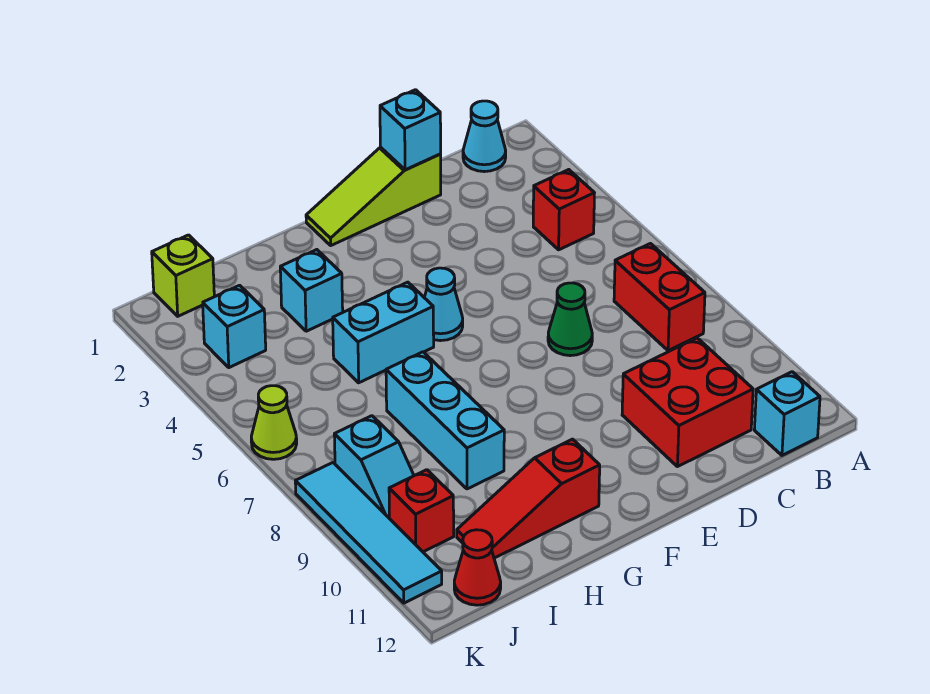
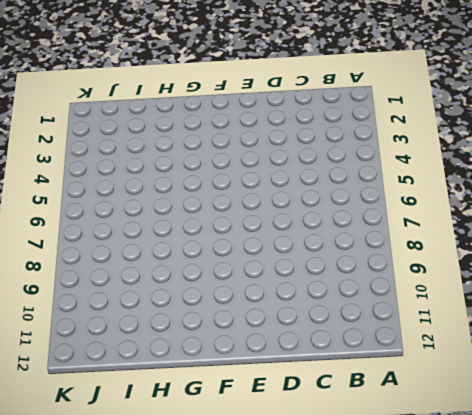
none -> cyan 1x1 cone [463,101,506,172]
none -> red 1x1 brick [533,170,594,250]
none -> red 1x2 brick [614,244,705,351]

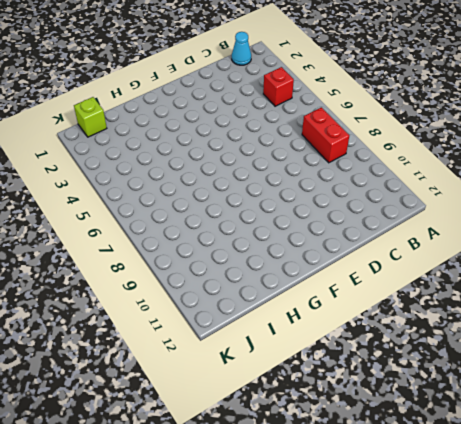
none -> cyan 1x1 brick [754,372,820,455]
none -> red 2x2 brick [622,338,753,467]
none -> lime 1x3 slope [306,147,441,245]

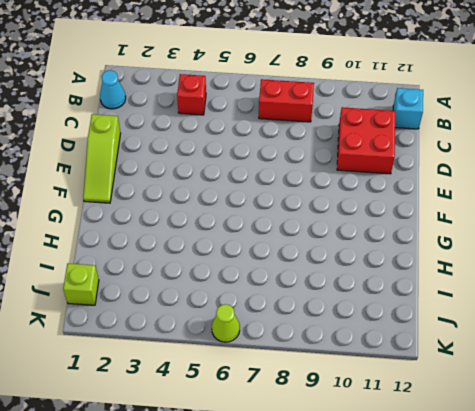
none -> green 1x1 cone [548,283,592,356]
none -> cyan 1x1 cone [424,268,463,341]
none -> cyan 1x2 brick [333,282,434,383]

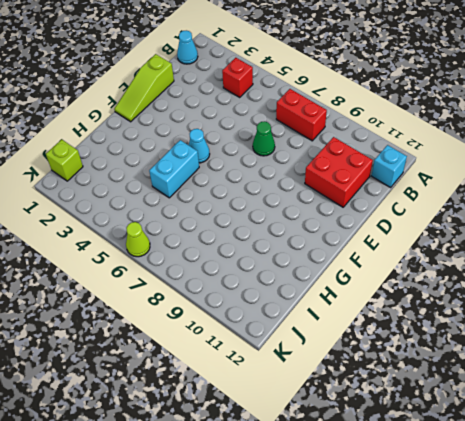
none -> red 1x3 slope [457,439,600,558]
none -> cyan 1x1 brick [280,250,343,331]
none -> cyan 1x3 brick [386,352,504,489]

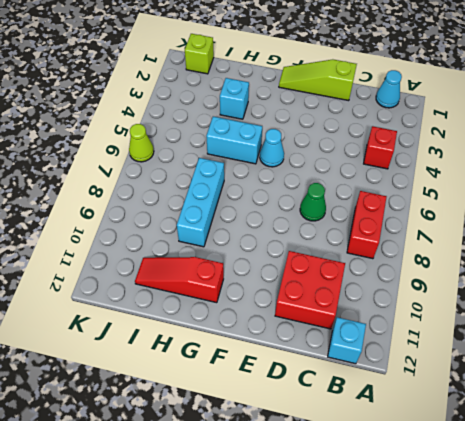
none -> cyan 1x1 brick [203,285,266,368]
none -> cyan 1x2 slope [334,416,414,518]
none -> red 1x1 brick [389,470,454,552]

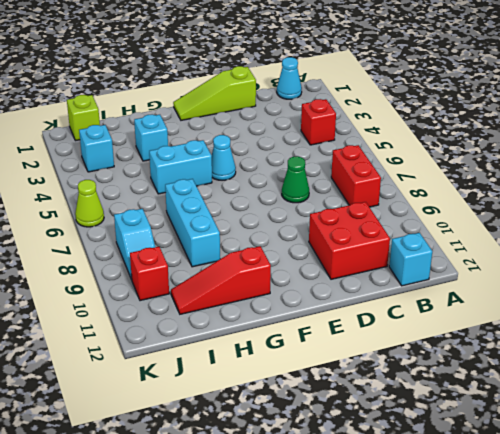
none -> red 1x1 cone [454,530,501,605]
none -> cyan 1x4 tile [295,463,442,603]
none -> cyan 1x1 brick [380,90,441,170]

